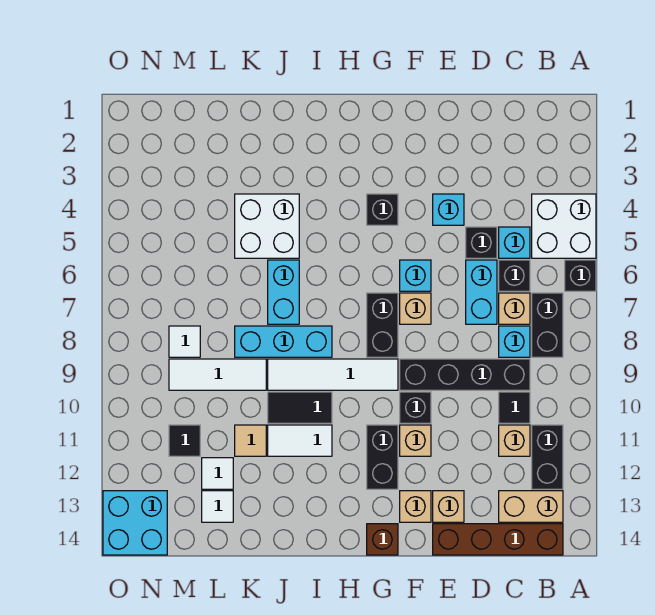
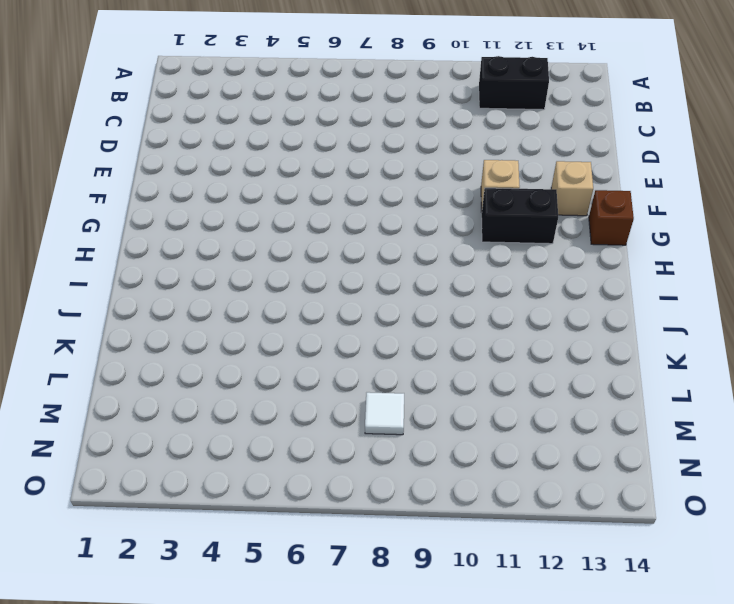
none -> white 2x2 brick [532,194,596,258]
none -> black 1x1 brick [565,260,596,291]
none -> black 1x2 brick [532,293,563,357]
none -> tan 1x2 brick [499,491,563,522]

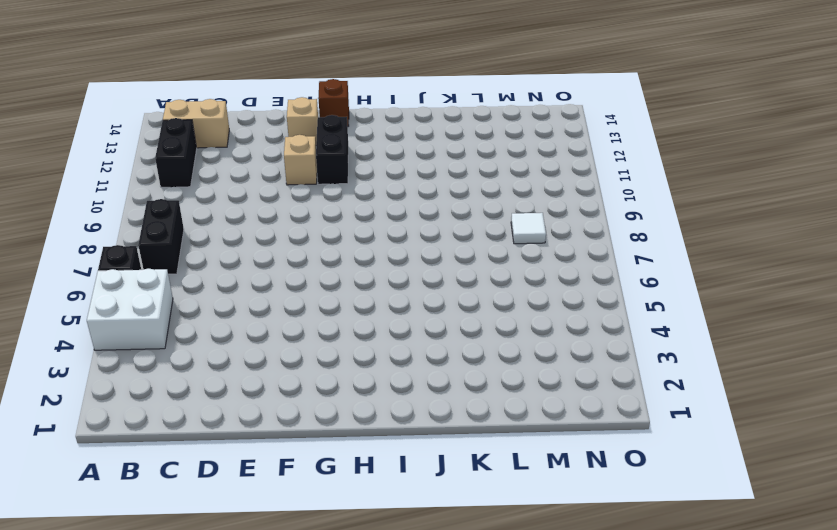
none -> brown 1x4 brick [433,524,563,555]
none -> cyan 1x1 brick [499,227,530,258]
none -> black 1x1 brick [499,260,530,291]
none -> tan 1x1 brick [499,293,530,324]

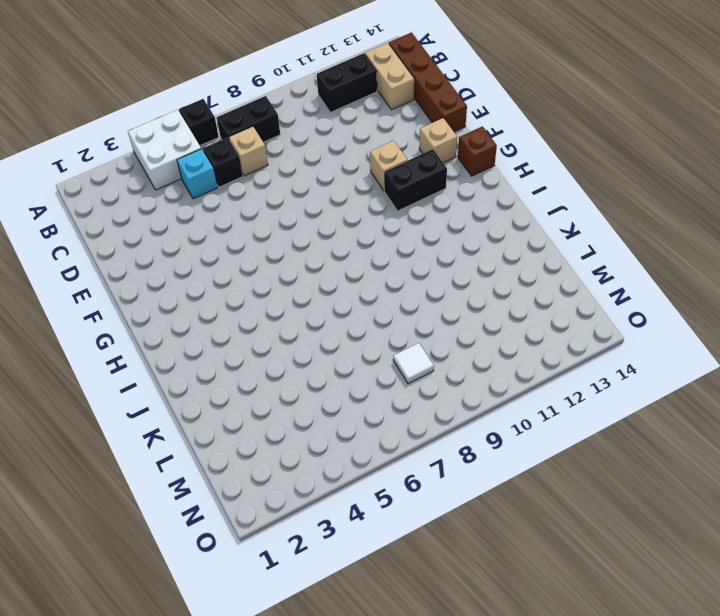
none -> cyan 1x1 brick [499,326,530,357]
none -> black 1x4 brick [400,359,530,390]
none -> black 1x1 tile [499,392,530,423]
none -> tan 1x1 brick [499,425,530,456]

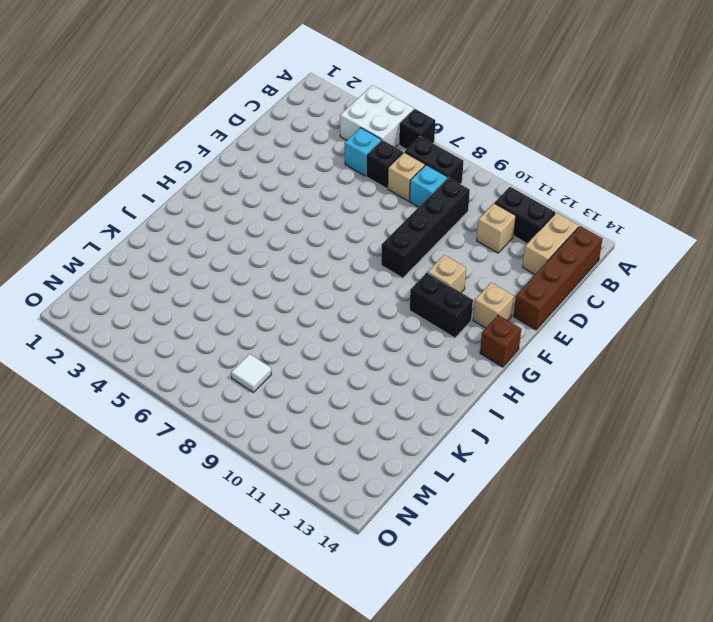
none -> black 1x1 tile [499,392,530,423]
none -> black 1x1 brick [466,227,497,258]
none -> cyan 1x2 brick [466,260,497,324]
none -> cyan 1x1 brick [433,194,464,225]

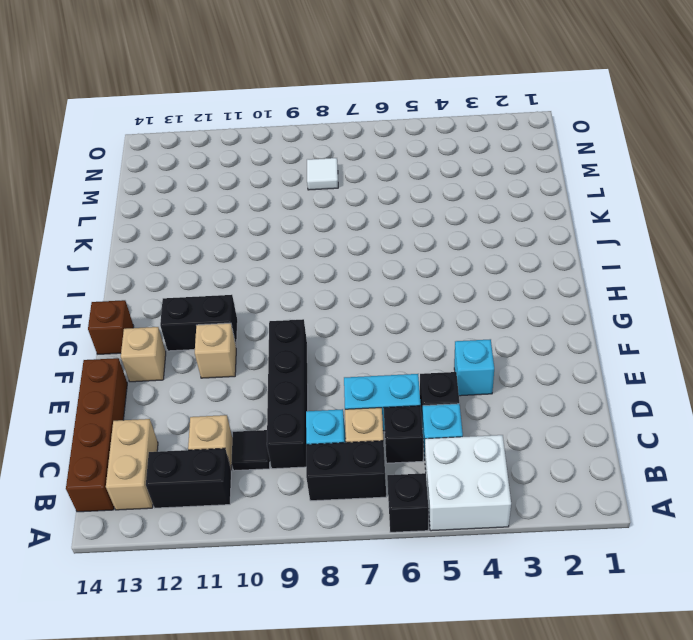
none -> tan 1x1 brick [433,491,464,522]
none -> cyan 1x1 brick [400,260,431,291]
none -> tan 1x1 brick [400,293,431,324]
none -> black 1x1 brick [400,392,431,423]

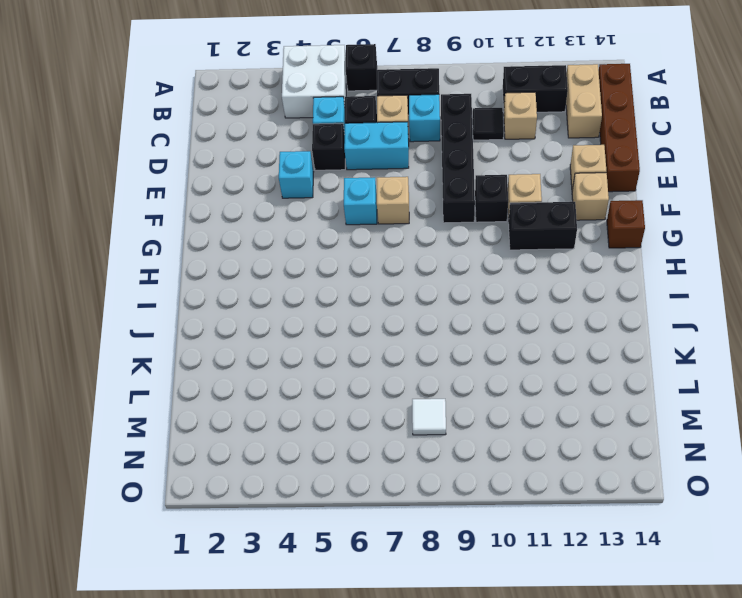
none -> black 1x1 brick [367,194,398,225]
none -> black 1x2 brick [367,293,398,357]
none -> white 1x4 tile [268,359,398,390]
none -> cyan 1x3 brick [235,326,332,357]

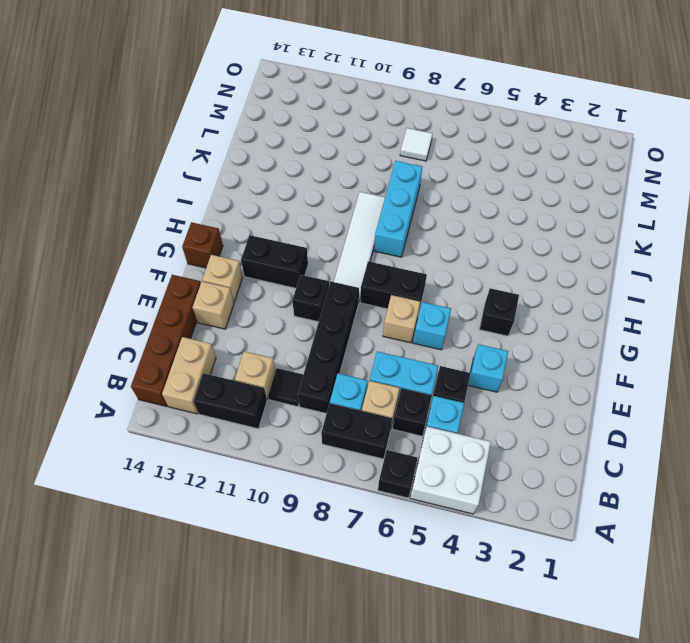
none -> tan 1x1 brick [400,425,431,456]
none -> black 1x2 tile [268,392,332,423]
none -> white 1x2 tile [268,425,332,456]
none -> white 2x2 brick [235,194,299,258]

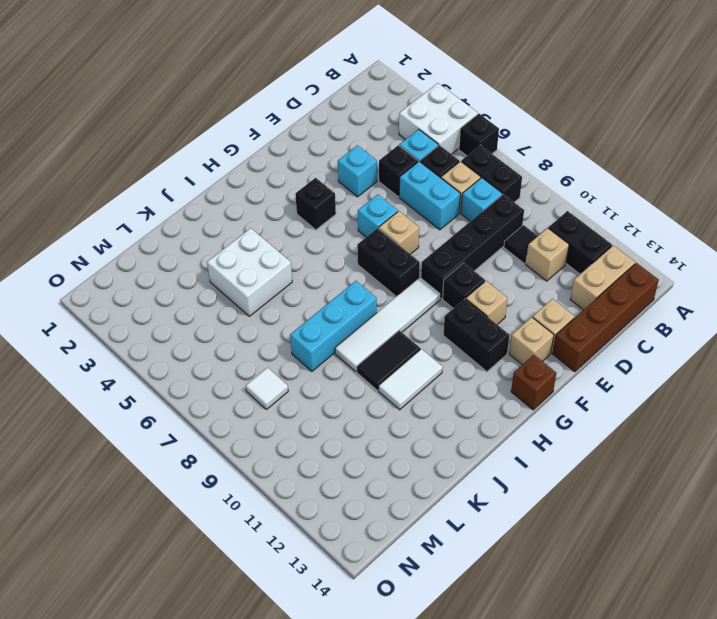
none -> cyan 1x2 brick [268,260,299,324]
none -> white 1x3 tile [169,359,266,390]
none -> tan 1x1 tile [235,425,266,456]
none -> white 1x1 tile [202,458,233,489]

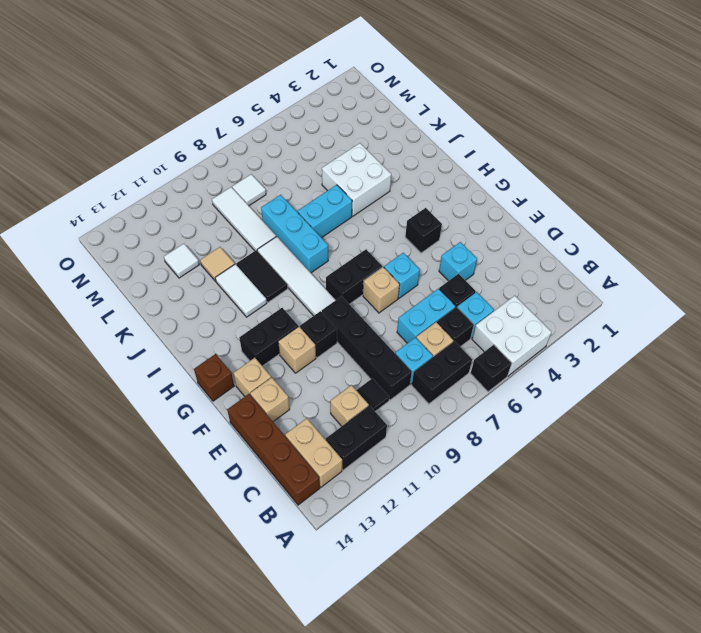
none -> white 1x1 tile [202,491,233,522]
none -> black 1x1 tile [169,425,200,456]
none -> cyan 2x2 brick [103,491,167,555]

